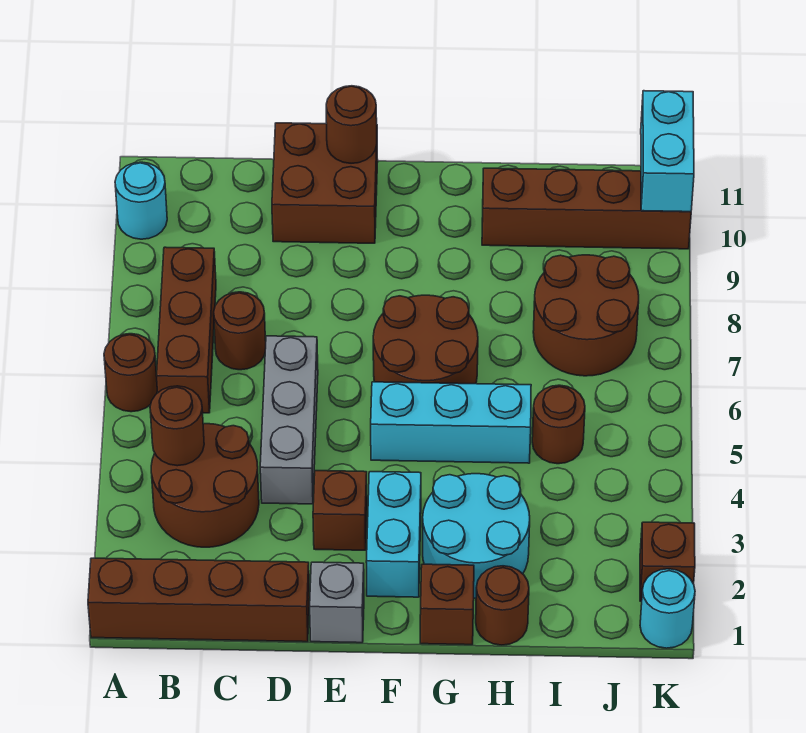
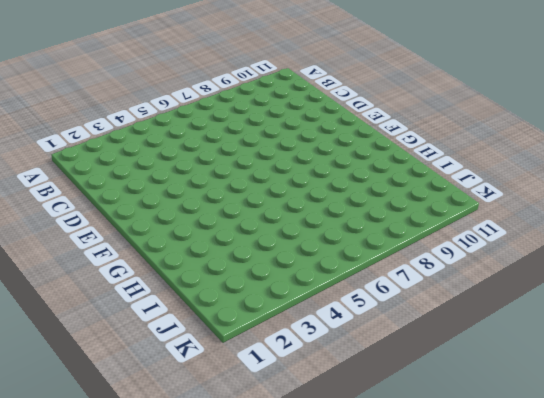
none -> brown 1x4 brick [88,558,310,642]
none -> brown 1x1 round brick [104,334,157,412]
none -> cyan 1x1 round brick [115,162,167,239]

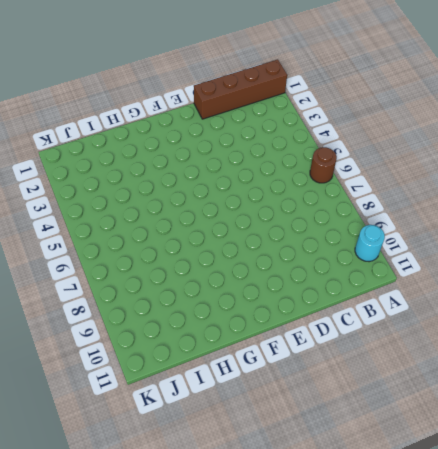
none -> brown 2x2 round brick [151,424,259,547]
none -> brown 1x3 brick [156,247,216,413]
none -> brown 1x1 round brick [214,292,266,370]

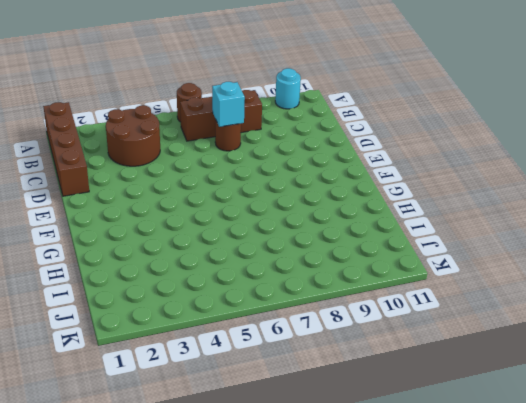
cyan 1x1 brick [212,82,245,127] -> none
none -> grey 1x3 brick [260,336,318,504]
none -> brown 2x2 brick [272,123,378,243]
none -> grey 1x1 brick [310,562,364,643]

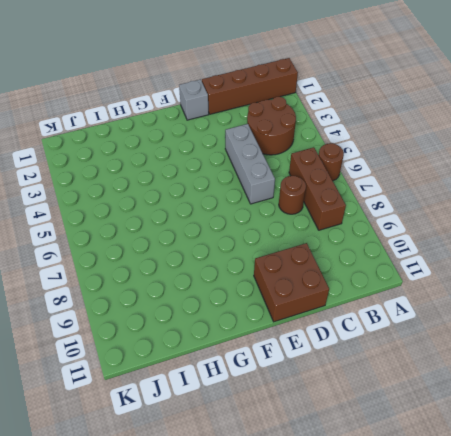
none -> cyan 1x1 round brick [115,162,167,239]
none -> brown 1x1 brick [313,471,367,550]
none -> cyan 1x2 brick [366,472,421,597]

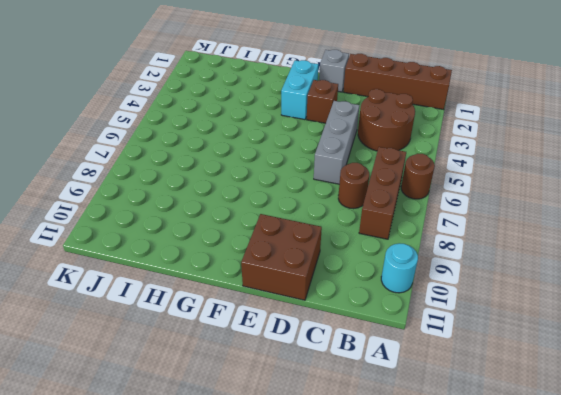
none -> cyan 1x3 brick [371,382,531,463]
none -> brown 2x2 round brick [373,295,478,384]
none -> brown 1x1 brick [420,564,474,645]

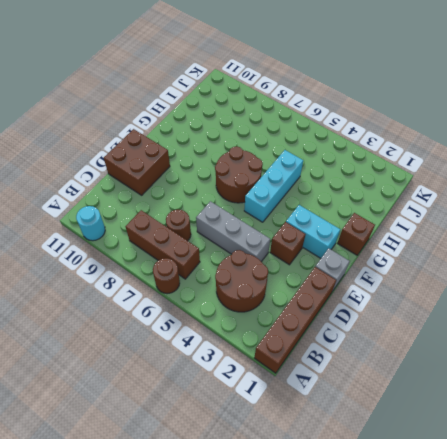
none -> cyan 2x2 round brick [423,474,530,598]
none -> brown 1x1 round brick [476,566,529,645]
none -> brown 1x4 brick [482,168,691,249]

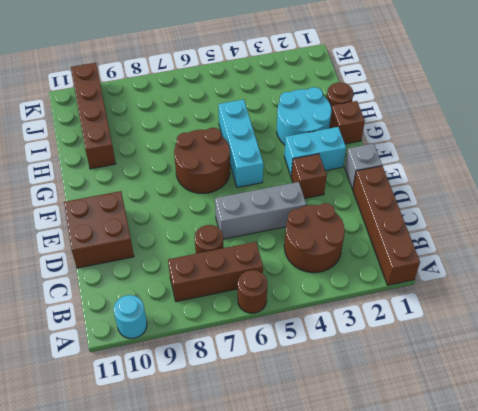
none -> brown 1x1 round brick [532,385,585,464]
none -> brown 2x2 round brick [533,255,639,376]
none -> cyan 1x1 round brick [640,569,695,648]

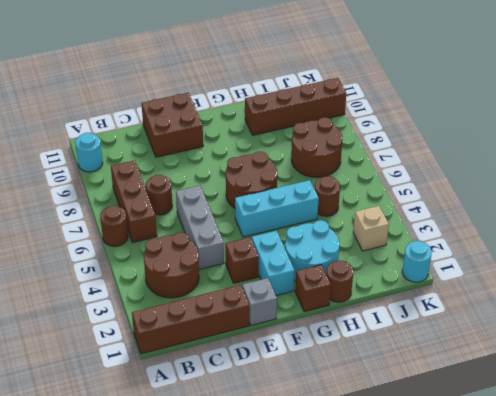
tan 1x1 brick [353,206,389,251] -> none
none -> brown 1x1 brick [640,522,695,601]
none -> brown 1x1 round brick [150,386,204,466]
none -> brown 1x1 round brick [326,86,377,163]

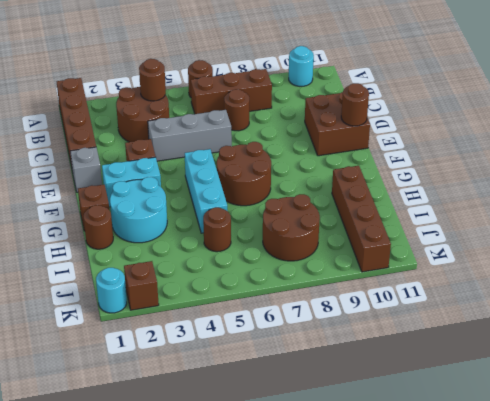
none -> cyan 1x2 brick [641,91,694,212]

